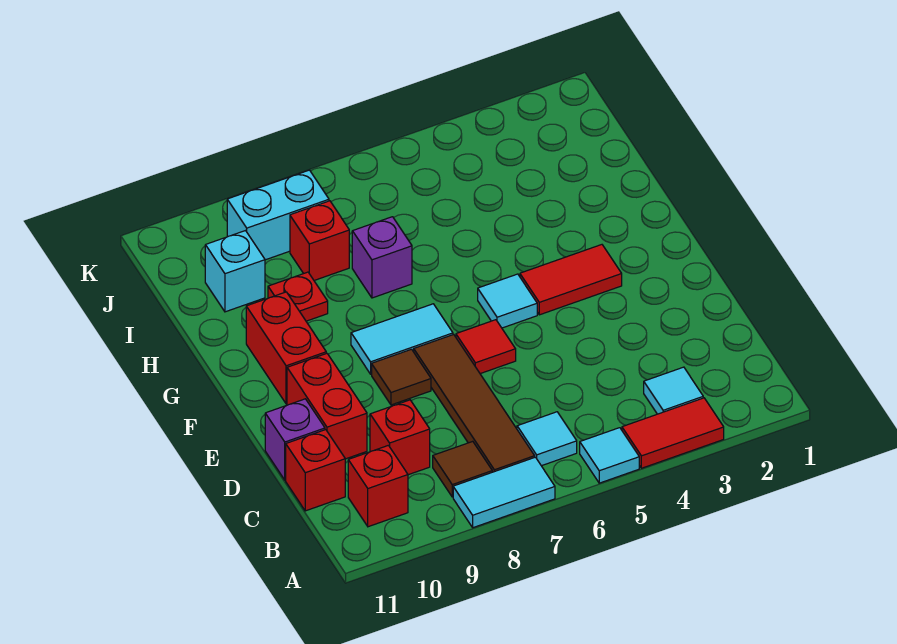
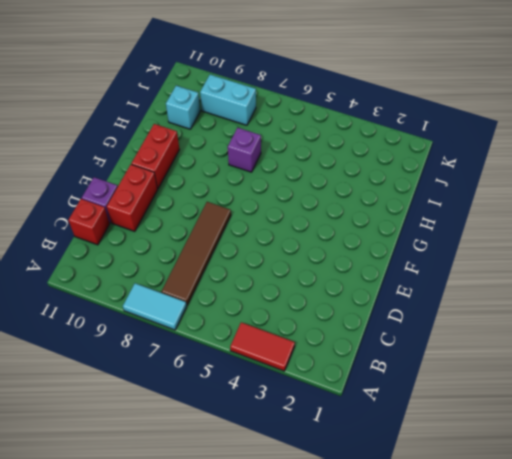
none -> cyan 1x1 tile [580,428,639,483]
none -> cyan 1x1 tile [644,367,703,414]
none -> cyan 1x1 tile [517,412,577,466]

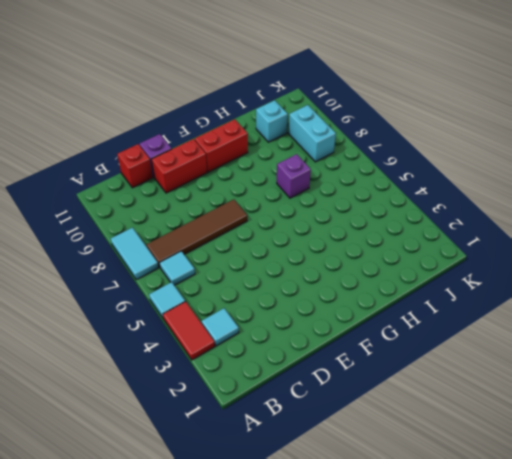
none -> brown 1x1 tile [433,441,492,497]
none -> red 1x1 brick [348,445,408,527]
none -> red 1x1 brick [370,400,430,475]

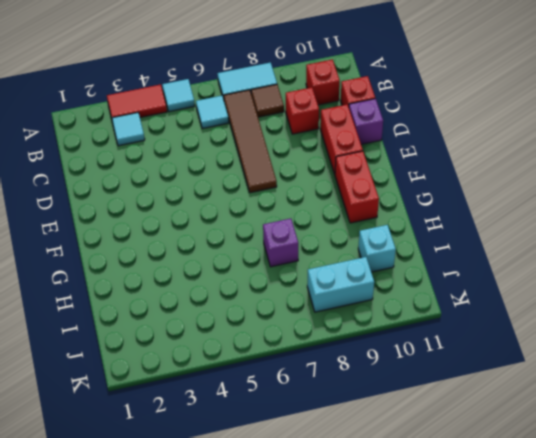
none -> red 1x1 tile [456,320,516,374]
none -> brown 1x1 tile [372,349,431,405]
none -> red 1x2 tile [520,245,622,315]

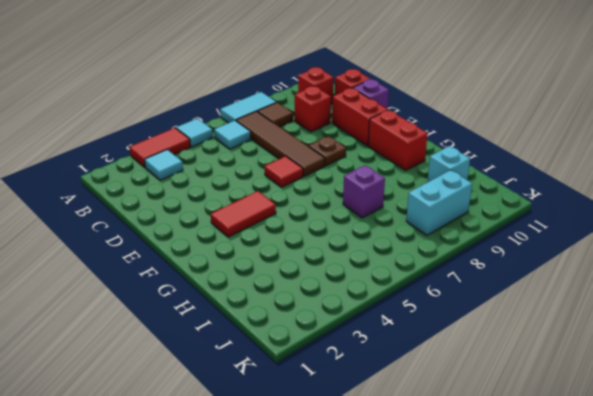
brown 1x1 plate [309,136,346,166] -> brown 1x1 tile [372,349,431,405]
none -> cyan 1x1 tile [478,274,537,328]
none -> cyan 1x2 tile [351,304,453,374]
none -> red 1x1 plate [268,272,328,321]

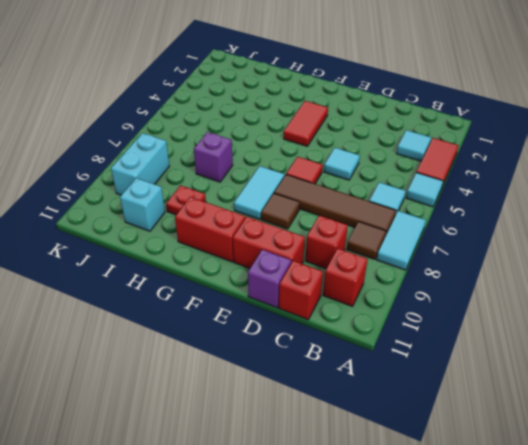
cyan 1x1 tile [324,148,360,180] -> cyan 1x1 tile moved to [478,274,537,328]
none -> red 1x1 brick [290,201,349,280]

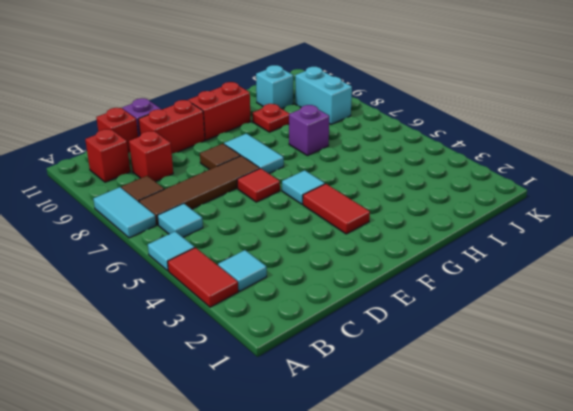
none -> red 1x1 brick [290,201,349,280]

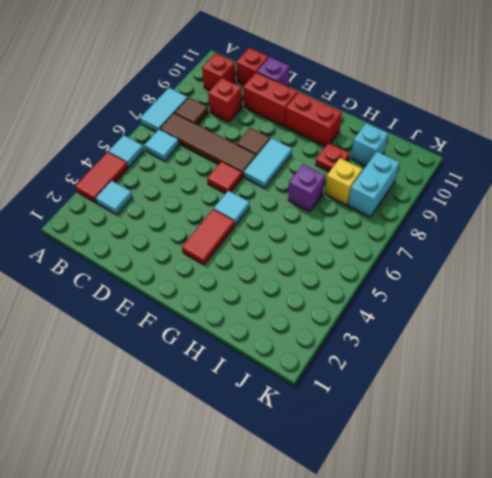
yellow 1x1 brick [325,158,362,205] -> red 1x1 brick [290,201,349,280]

